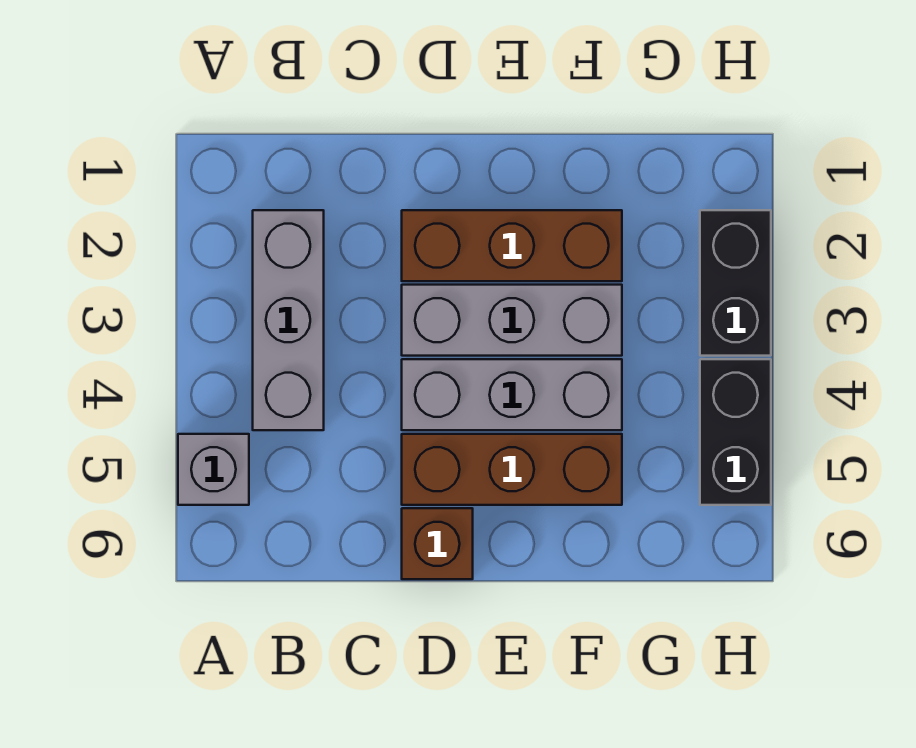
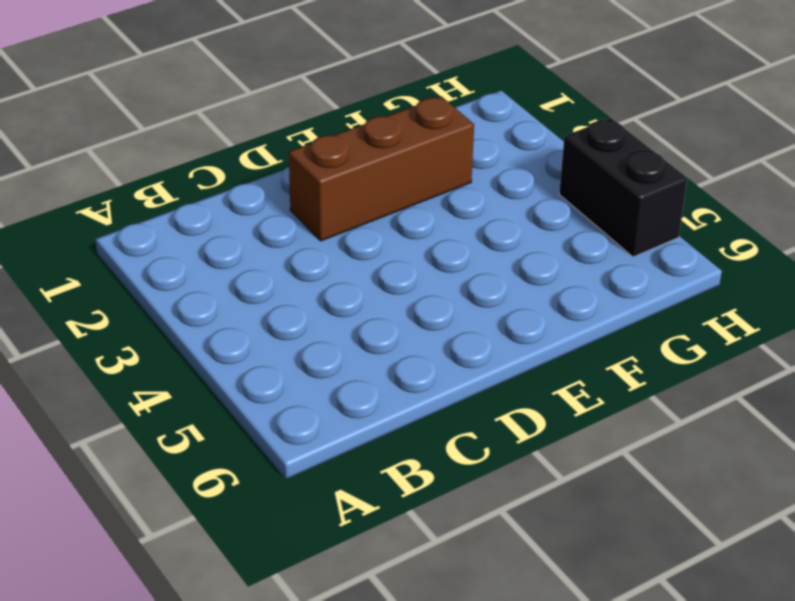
none -> grey 1x1 brick [178,434,249,505]
none -> grey 1x3 brick [253,210,324,430]

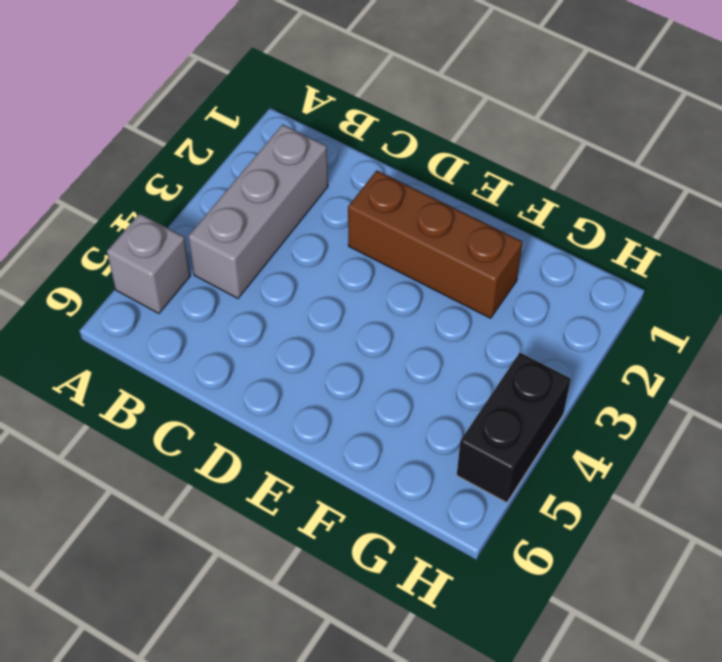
none -> grey 1x3 brick [402,285,622,356]
none -> grey 1x3 brick [402,359,622,430]

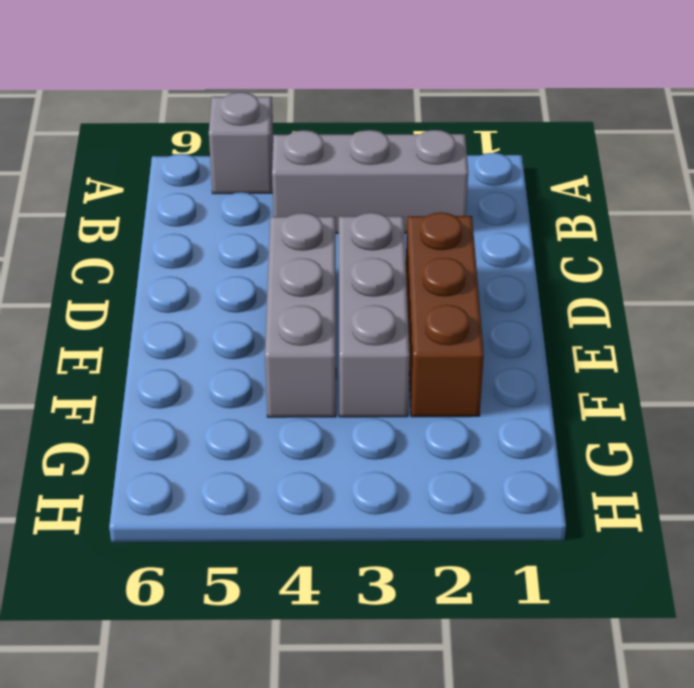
none -> brown 1x3 brick [402,434,622,505]
none -> brown 1x1 brick [402,508,473,579]

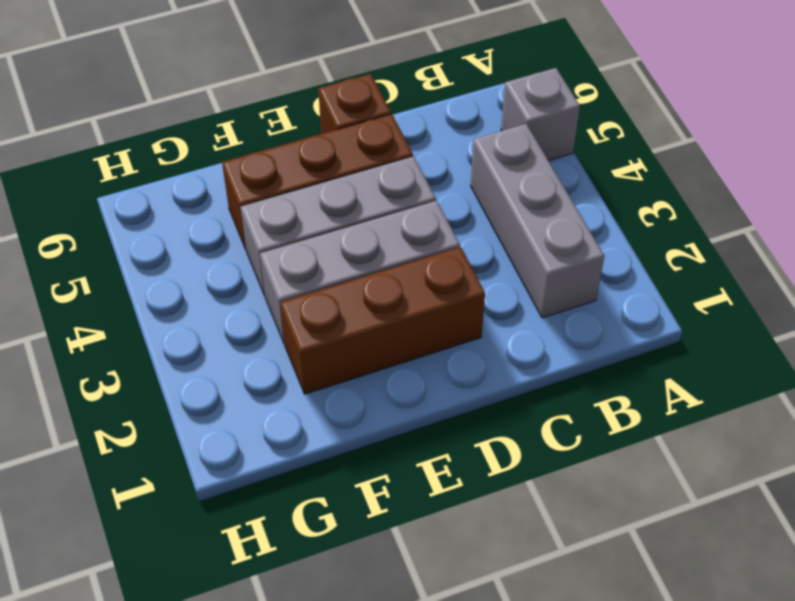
none -> black 1x2 brick [700,210,771,356]
none -> black 1x2 brick [700,359,771,505]

